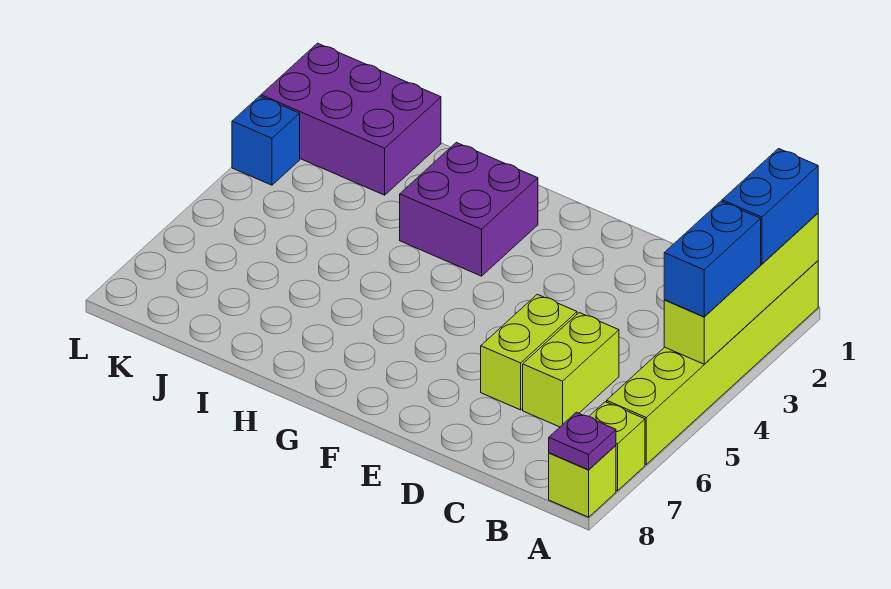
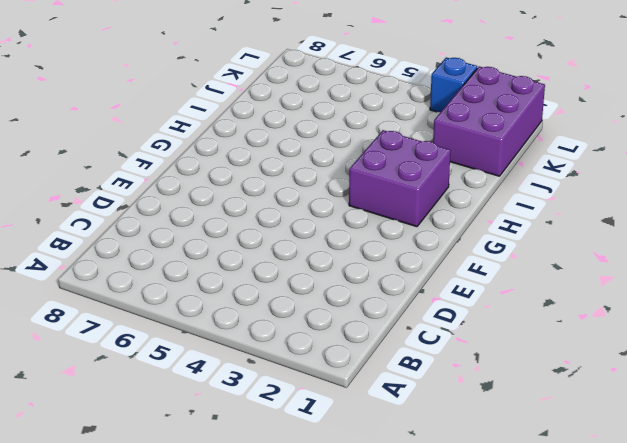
none -> lime 1x6 brick [607,261,818,464]
none -> lime 1x1 brick [589,402,645,491]
none -> lime 1x1 brick [549,445,616,517]

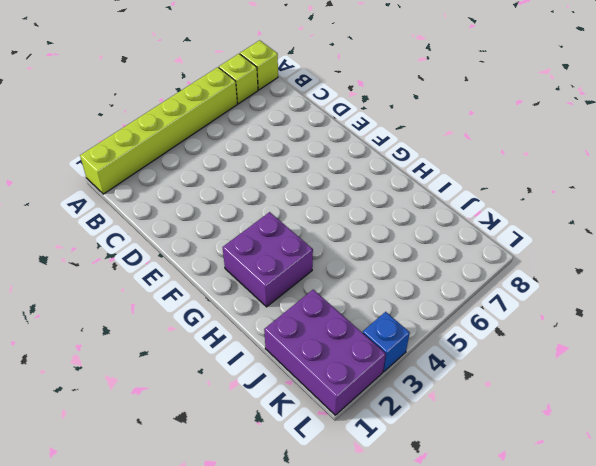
none -> lime 1x2 brick [523,313,619,427]
none -> lime 1x2 brick [481,294,577,410]
none -> lime 1x4 brick [664,213,818,364]

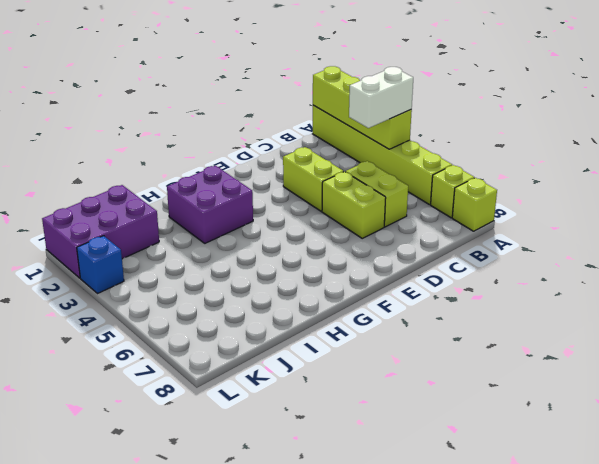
white 1x2 brick [349,67,413,128] -> blue 1x2 brick [664,201,761,317]
lime 1x2 brick [283,147,344,211] -> none
none -> purple 1x1 plate [549,412,616,470]
none -> blue 1x2 brick [722,149,818,264]

